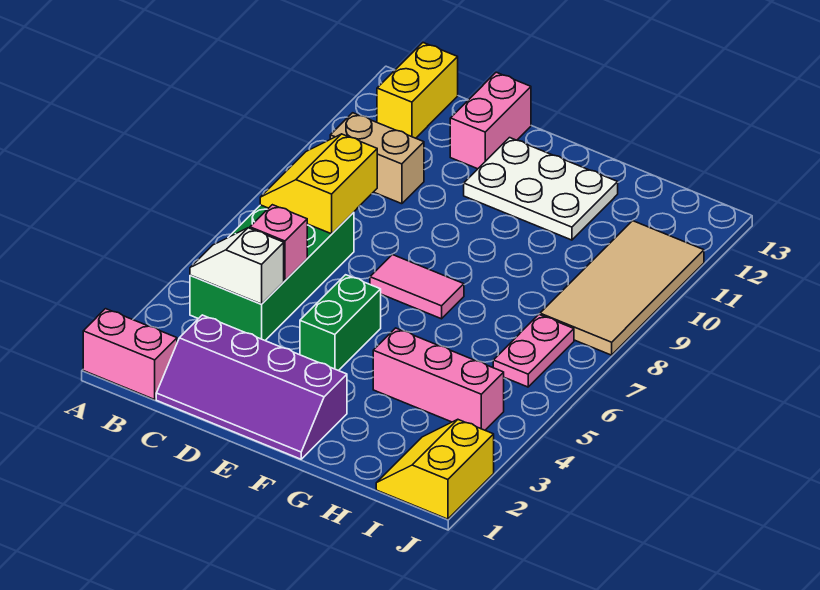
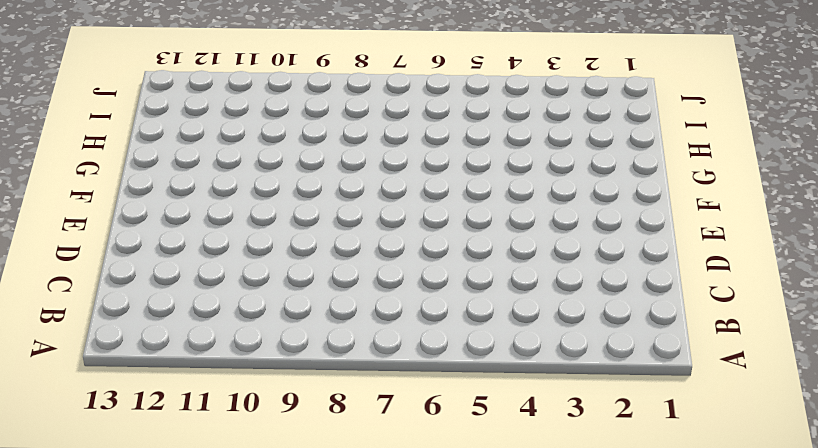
none -> pink 1x2 brick [83,309,177,399]
none -> green 2x4 brick [190,205,354,340]
none -> tan 1x2 brick [330,113,424,204]

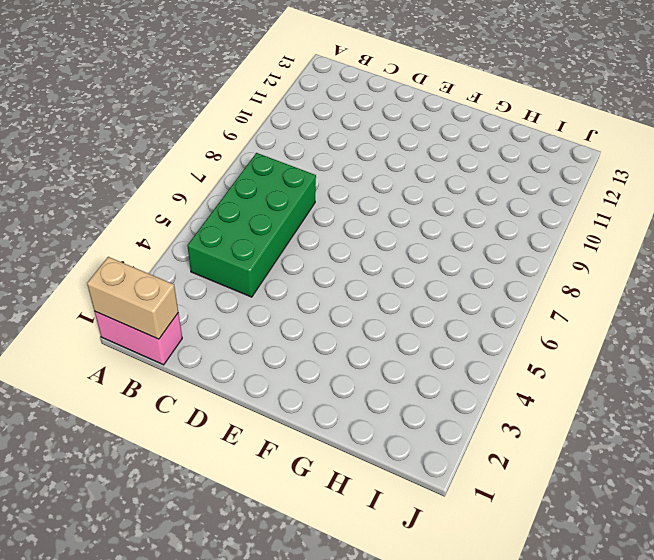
tan 1x2 brick [87,257,178,339] -> tan 1x2 brick moved to [330,113,424,204]
none -> yellow 1x2 brick [377,43,458,138]
none -> purple 2x4 slope [156,315,347,459]
none -> pink 1x2 brick [450,72,531,169]

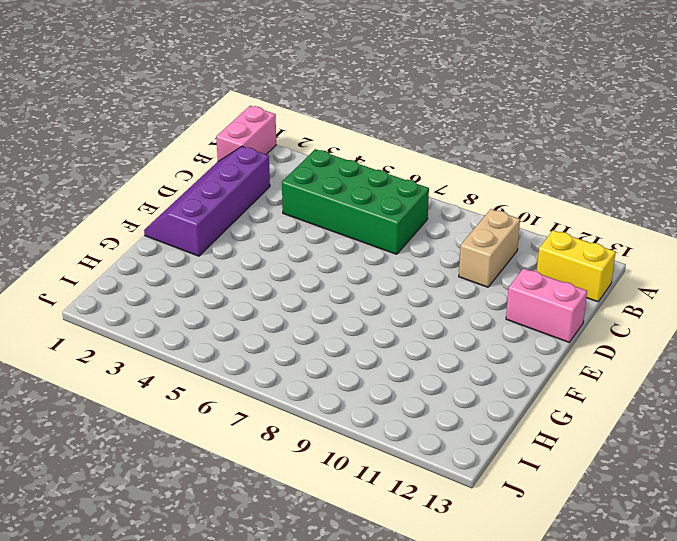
none -> green 1x2 brick [300,275,381,371]
none -> pink 1x2 tile [370,255,464,319]
none -> white 2x3 plate [464,138,618,240]

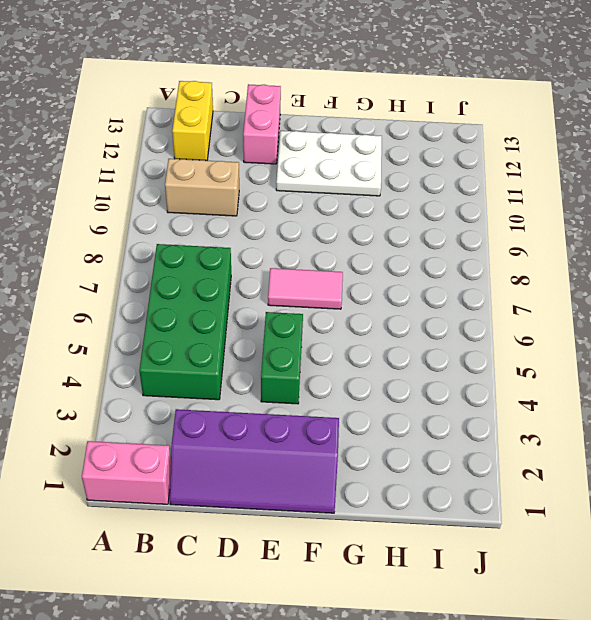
none -> pink 1x3 brick [373,328,504,430]
none -> yellow 2x2 slope [376,420,494,519]
none -> pink 1x2 plate [493,315,574,387]

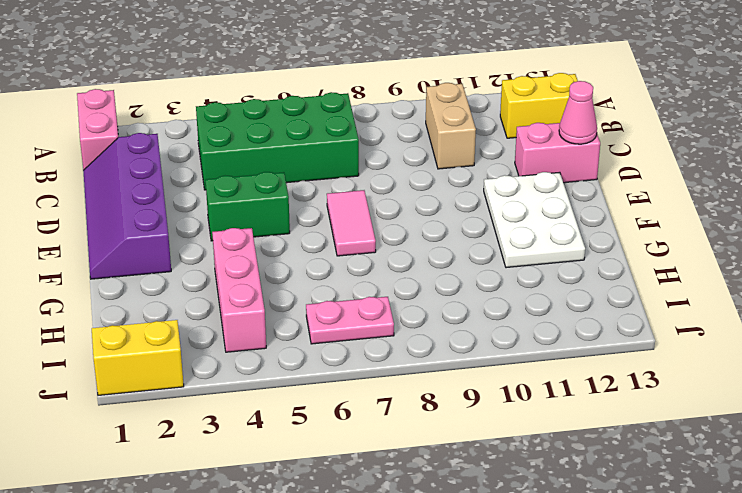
pink 1x1 cone [559,81,597,144] -> none
none -> tan 2x4 tile [540,221,704,355]
none -> white 1x2 slope [190,228,284,304]
none -> yellow 2x2 slope [260,134,377,234]

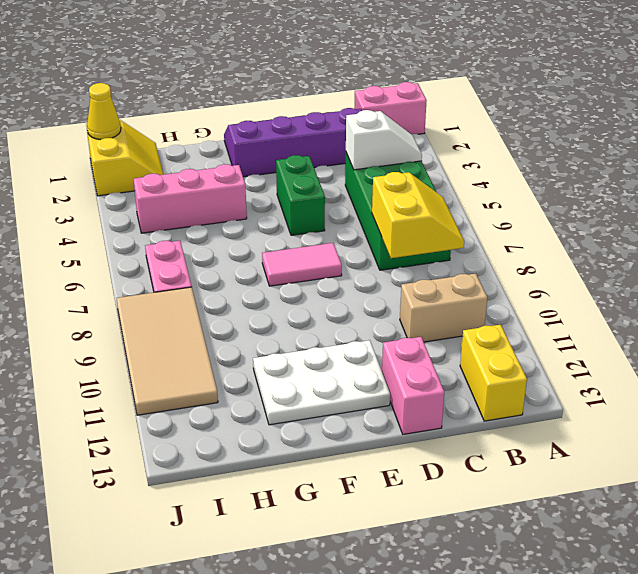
yellow 1x1 cone [87,83,121,140] -> none
none -> pink 1x1 brick [250,205,307,281]

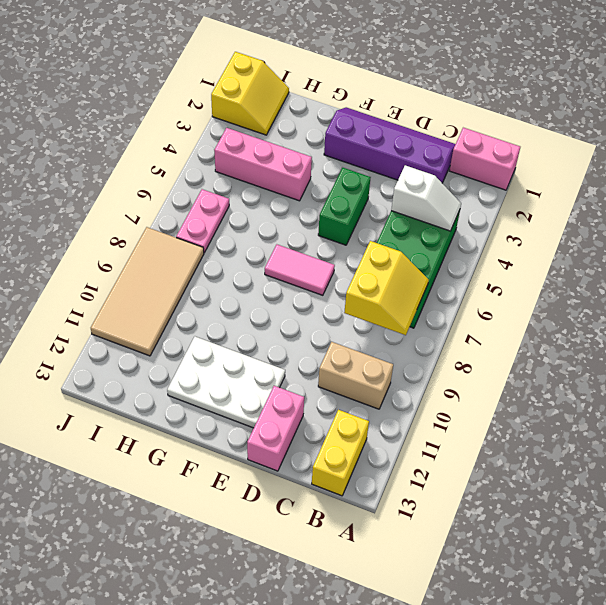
none -> pink 1x1 brick [250,205,307,281]

